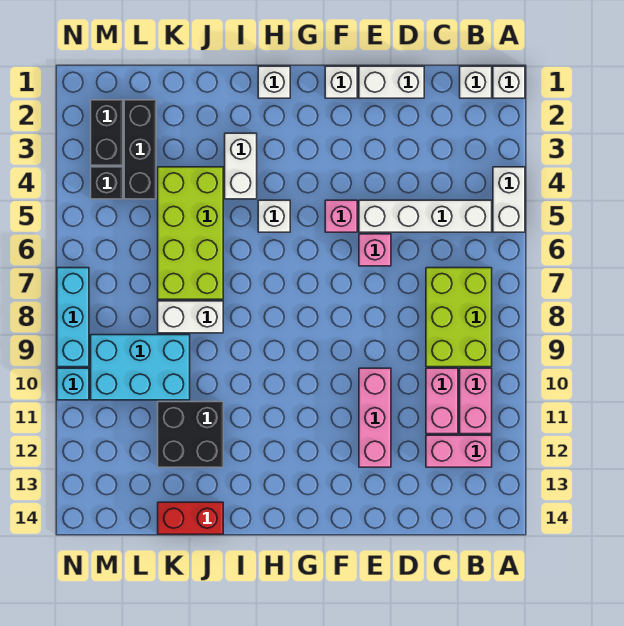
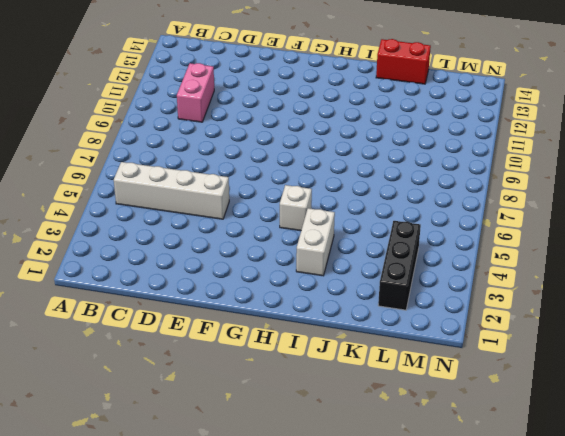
none -> white 1x1 brick [493,66,525,98]
none -> white 1x2 brick [493,167,525,232]
none -> white 1x1 brick [460,66,492,98]

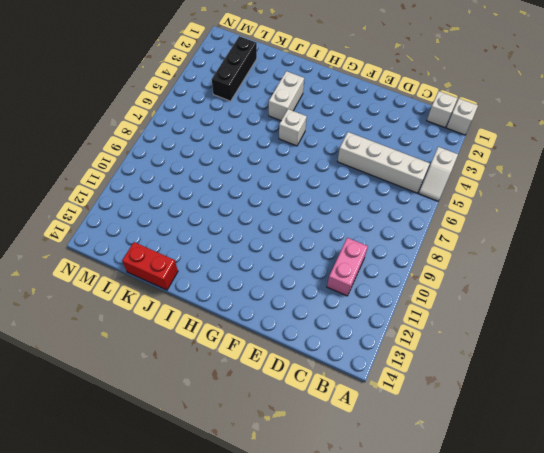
white 1x2 slope [419,147,458,201] -> white 1x2 brick [493,167,525,232]
none -> lime 2x3 brick [426,268,492,367]
none -> pink 1x2 brick [460,368,492,434]
none -> pink 1x2 brick [426,435,492,467]

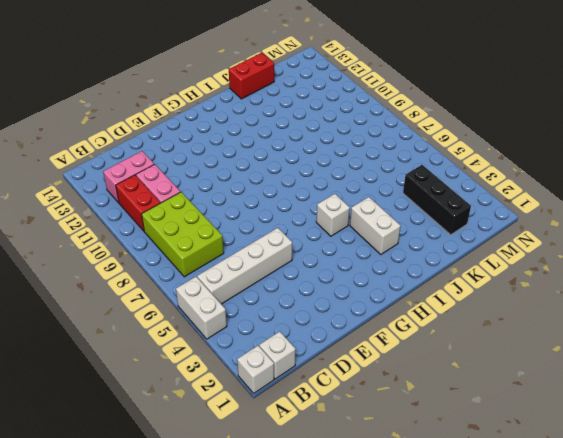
red 1x2 brick [116,175,160,231] -> pink 1x2 brick [460,368,492,434]
none -> white 1x2 brick [359,66,424,98]
none -> pink 1x1 brick [359,234,391,266]
none -> pink 1x3 brick [359,368,391,467]

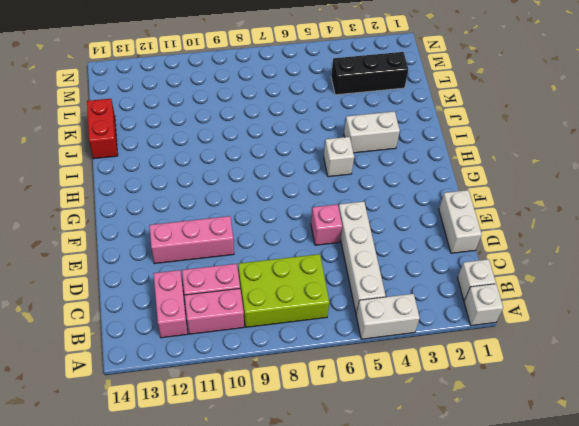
none -> white 1x1 brick [325,66,357,98]
none -> pink 1x1 brick [325,200,357,232]
none -> white 1x1 brick [258,66,290,98]

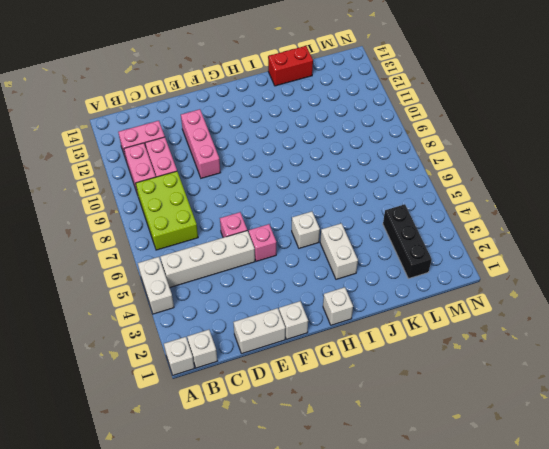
none -> lime 2x4 brick [158,167,223,299]
none -> white 1x2 brick [158,301,223,333]
none -> black 2x2 brick [158,402,223,467]

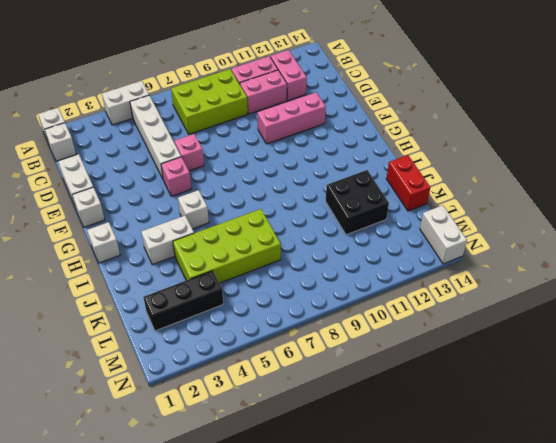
white 1x2 brick [420,205,467,264] -> white 1x2 brick moved to [158,301,223,333]
none -> cyan 2x3 brick [91,335,190,400]
none -> black 1x2 brick [91,100,123,165]
none -> black 1x1 brick [91,167,123,199]

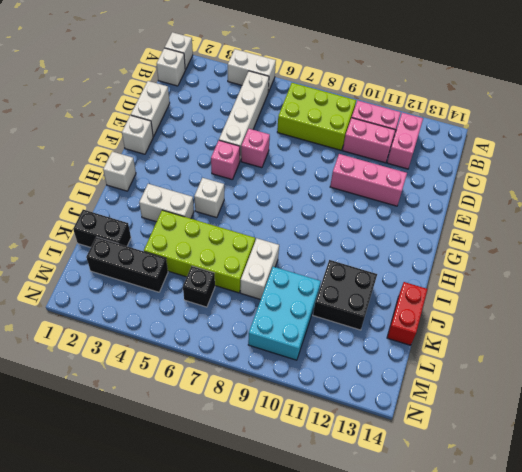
black 1x2 brick [73,210,131,247] -> black 1x2 brick moved to [91,100,123,165]
black 1x1 brick [183,266,215,307] -> black 1x1 brick moved to [91,167,123,199]
none -> cyan 1x3 brick [57,268,89,367]
none -> cyan 1x1 brick [57,368,89,400]

